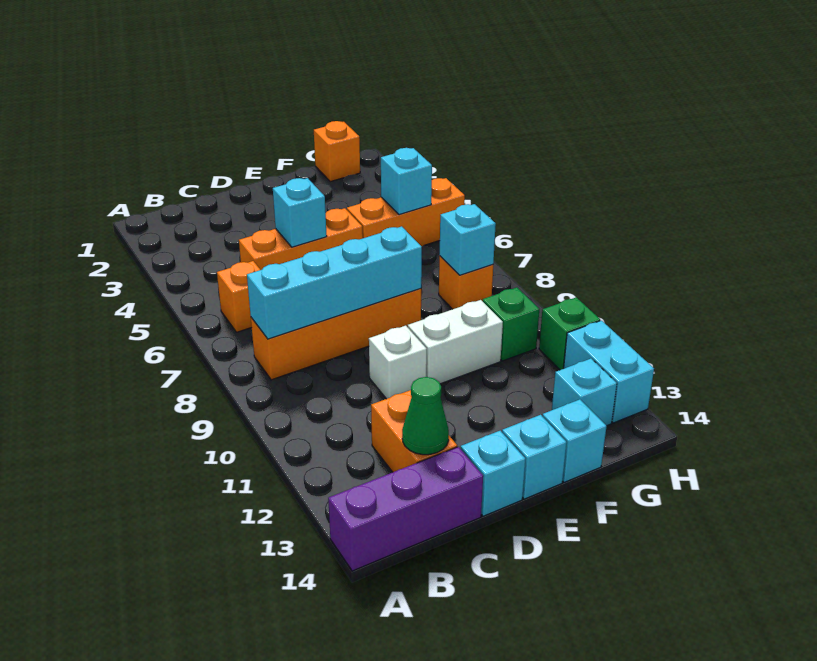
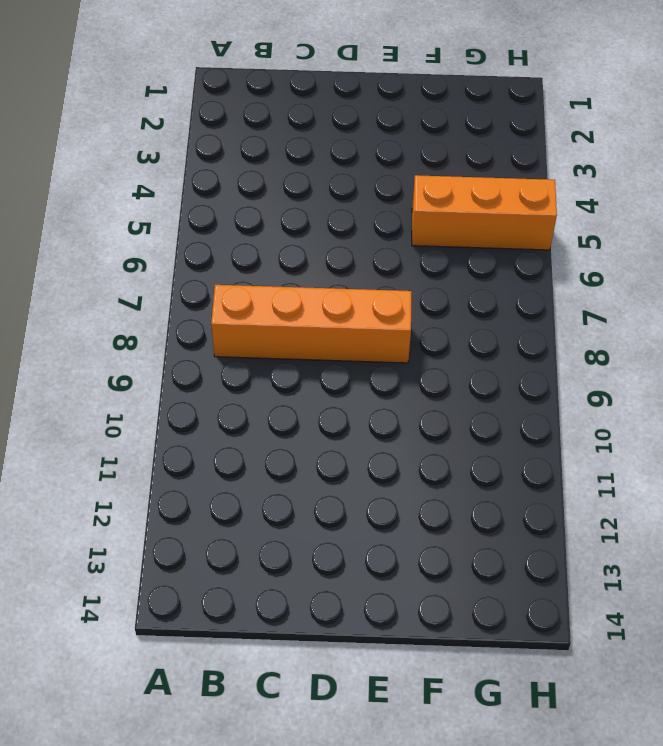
none -> purple 1x3 brick [328,447,483,571]
none -> orange 1x1 brick [217,261,260,332]
none -> orange 1x3 brick [239,208,363,270]

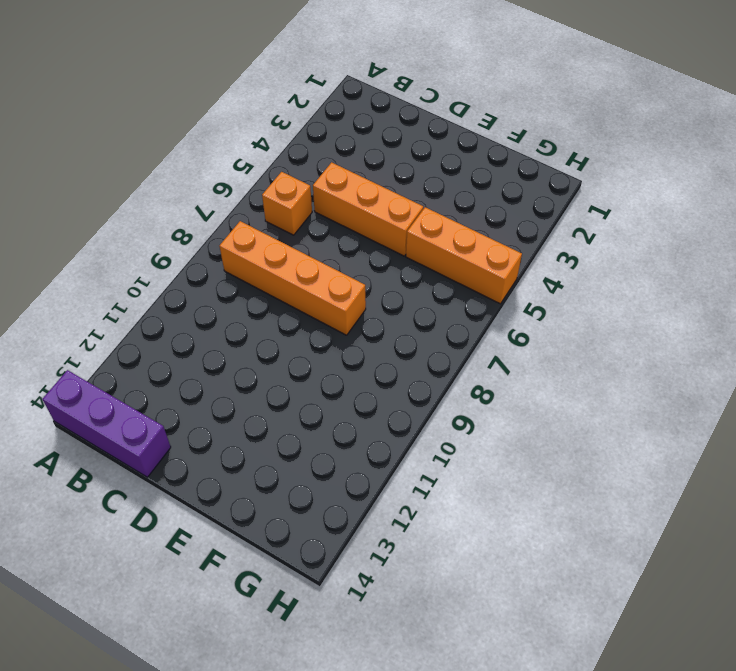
none -> orange 1x2 brick [371,390,457,472]
none -> white 1x1 brick [369,326,427,399]
none -> cyan 1x1 brick [461,431,525,516]

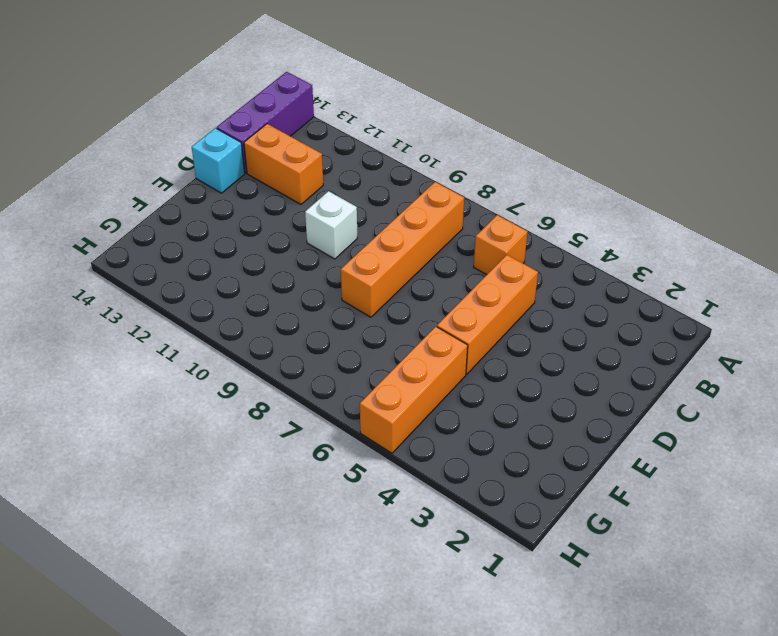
none -> white 1x2 brick [408,300,503,384]
none -> cyan 1x1 brick [502,415,567,499]
none -> cyan 1x1 brick [542,399,607,482]

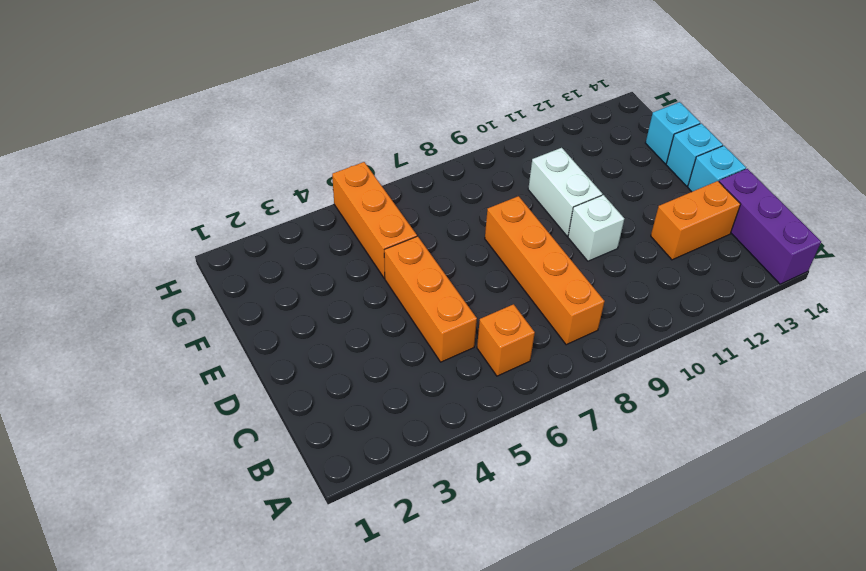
none -> orange 1x1 brick [314,121,360,182]
none -> orange 1x1 brick [439,256,493,309]
none -> green 1x1 brick [483,288,539,361]

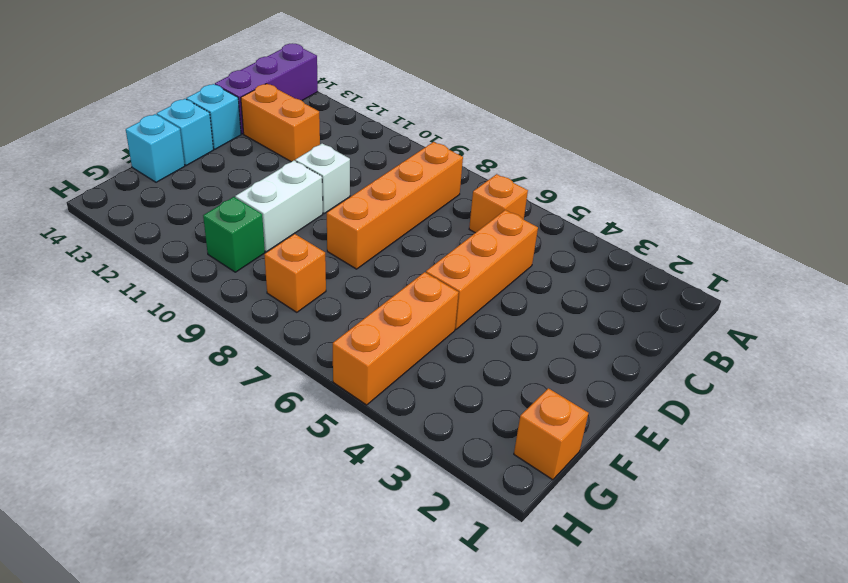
none -> cyan 1x1 brick [552,359,617,426]
none -> green 1x1 brick [539,297,600,370]
none -> cyan 1x2 brick [564,321,654,423]

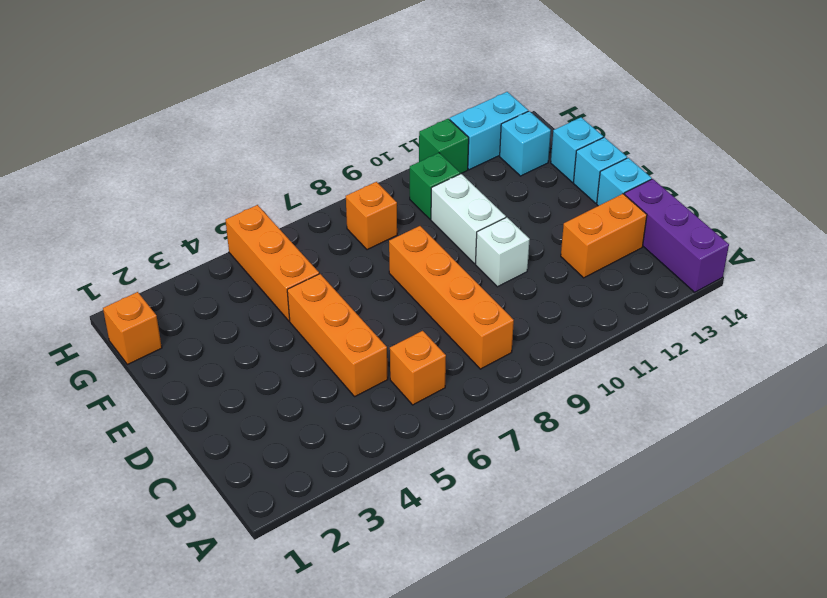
none -> cyan 1x4 brick [247,226,422,339]
none -> green 1x1 cone [402,377,449,455]
none -> cyan 1x1 brick [273,178,327,247]

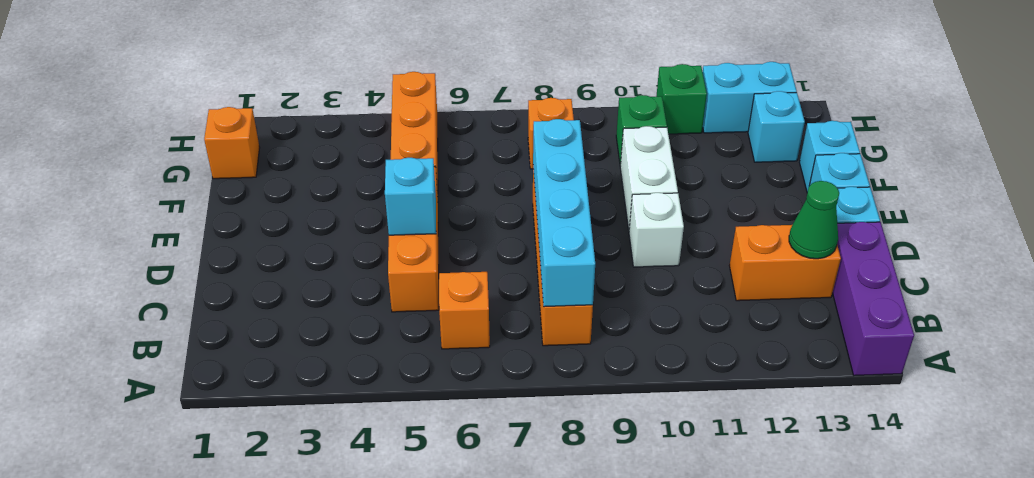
none -> cyan 1x1 brick [381,148,432,215]
none -> cyan 1x1 brick [439,204,496,275]

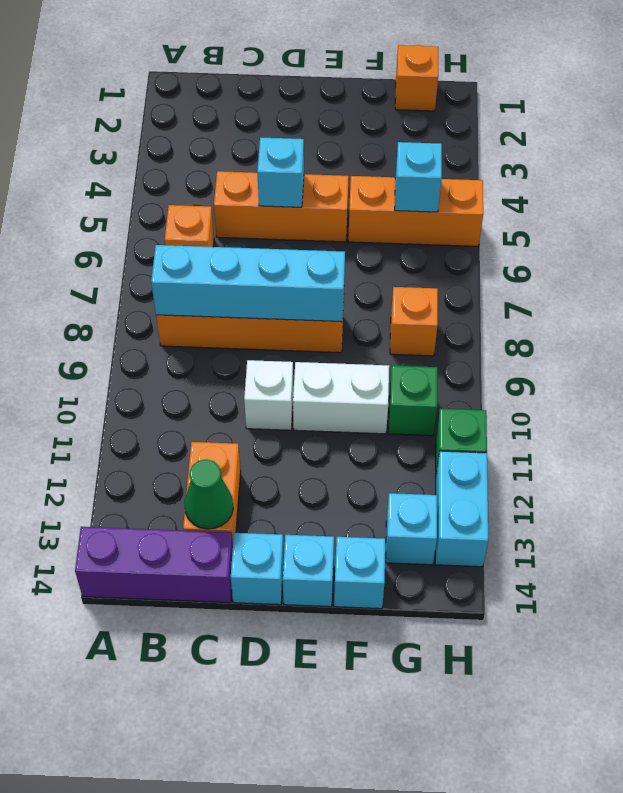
none -> cyan 1x1 brick [439,204,496,275]

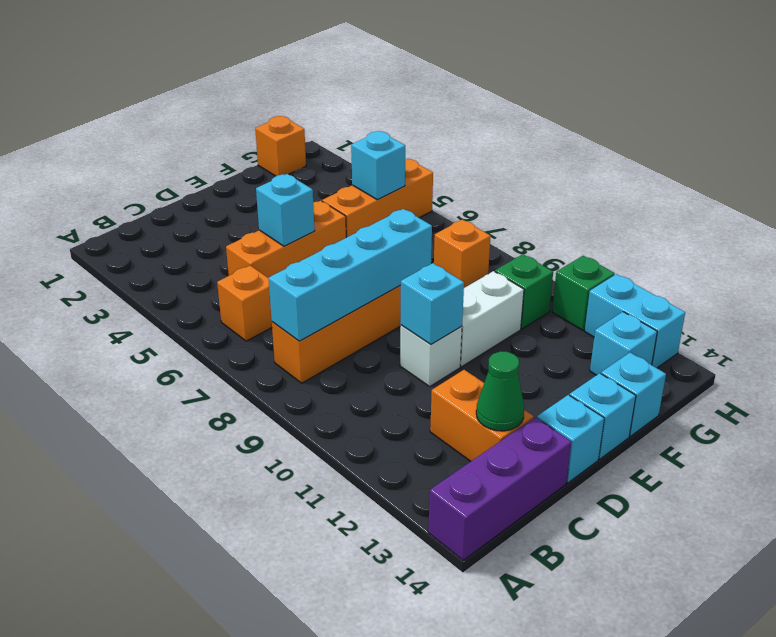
cyan 1x1 brick [400,263,464,344] -> cyan 1x1 brick moved to [439,204,496,275]

